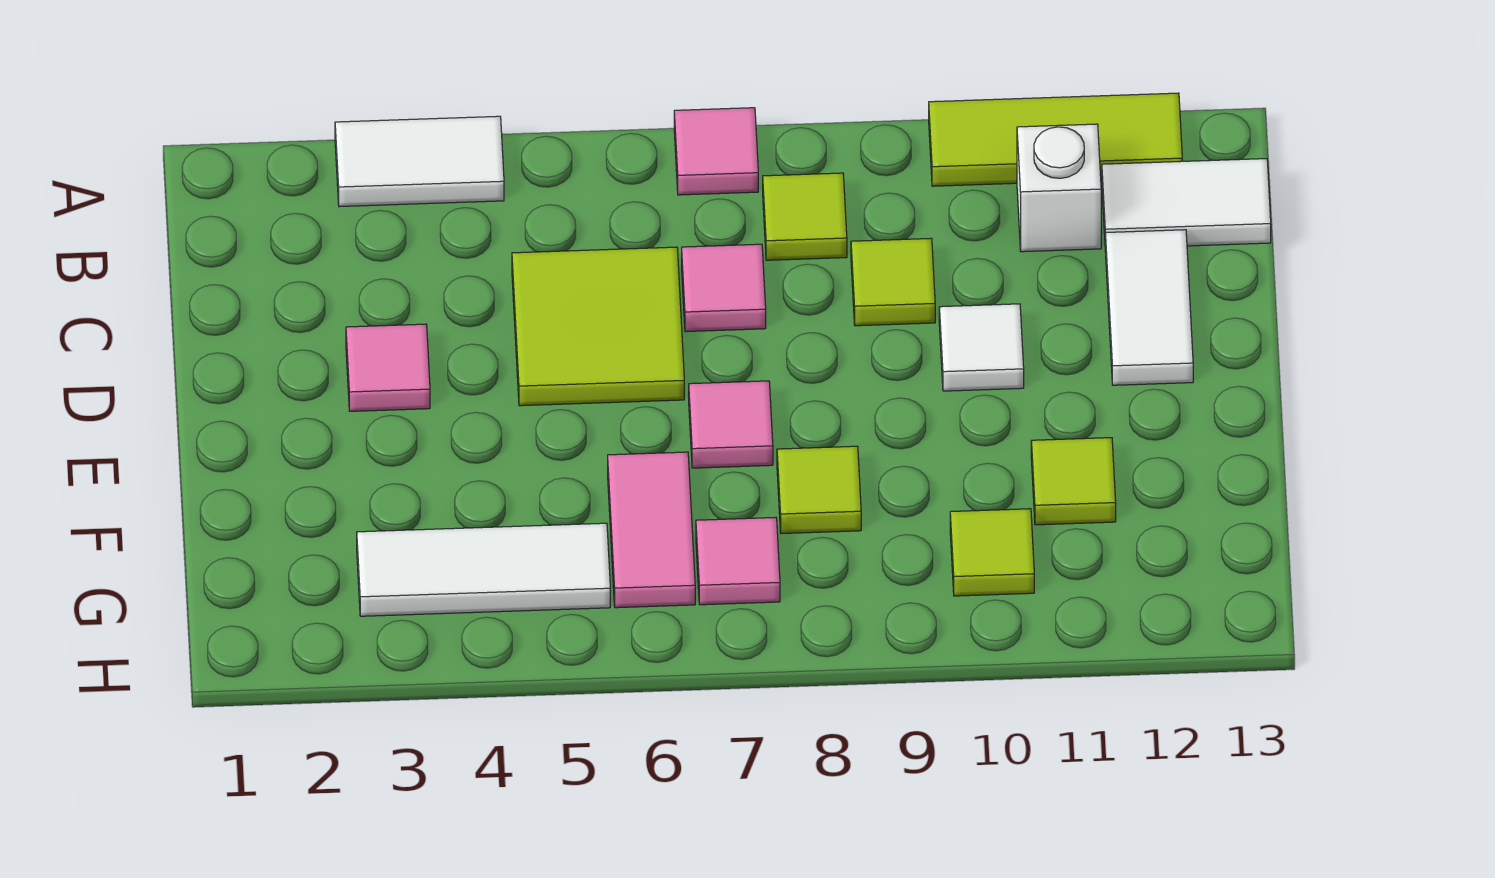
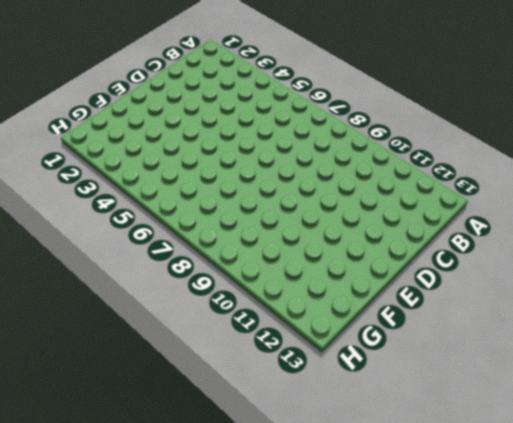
none -> white 1x2 tile [335,116,504,207]
none -> pink 1x1 tile [674,108,758,195]
none -> lime 1x3 tile [929,93,1182,186]

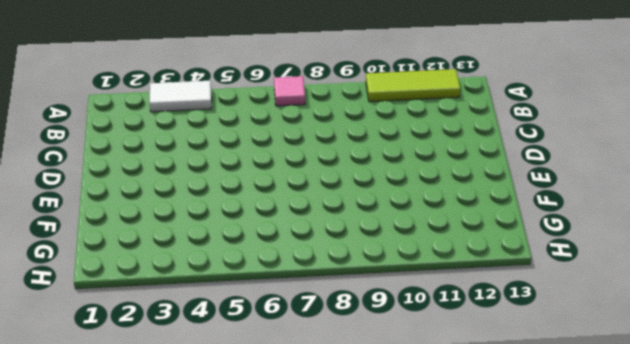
none -> lime 1x1 tile [763,173,847,260]
none -> white 1x1 brick [1017,124,1101,252]
none -> white 1x2 tile [1102,159,1271,246]

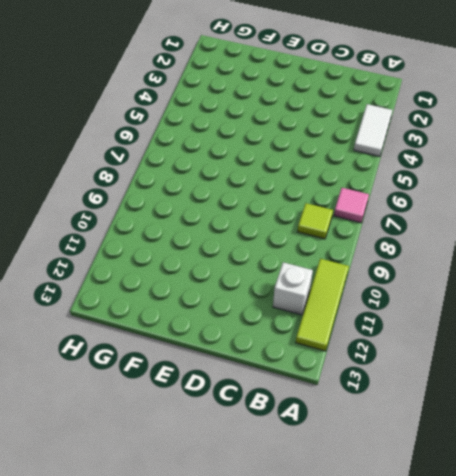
none -> white 1x2 tile [1102,159,1271,246]
none -> lime 2x2 tile [512,247,684,406]
none -> pink 1x1 tile [682,244,766,332]

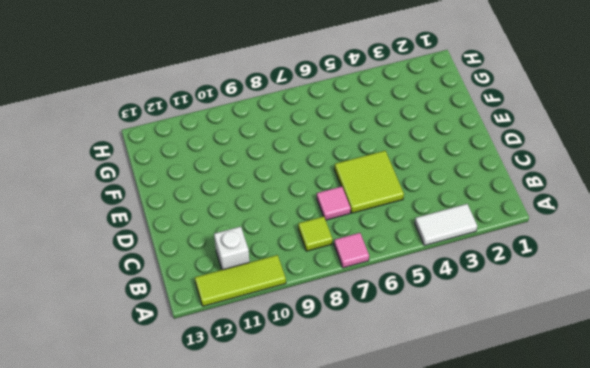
none -> white 1x2 tile [1102,159,1271,246]
none -> lime 1x1 tile [851,238,935,326]
none -> white 1x2 tile [1105,230,1193,385]

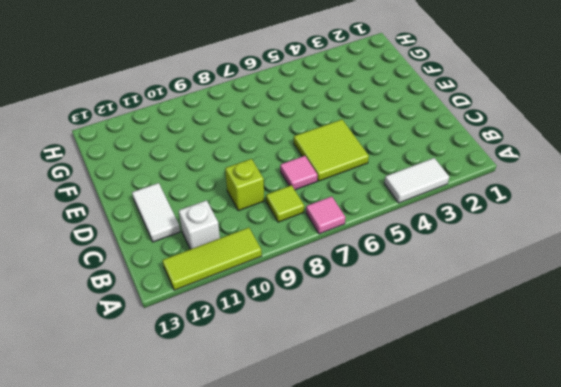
lime 1x1 brick [225,159,264,211] -> lime 1x1 tile [851,238,935,326]
none -> white 1x2 tile [1102,159,1271,246]
none -> pink 1x1 tile [346,324,430,411]
none -> white 1x1 tile [939,304,1024,391]

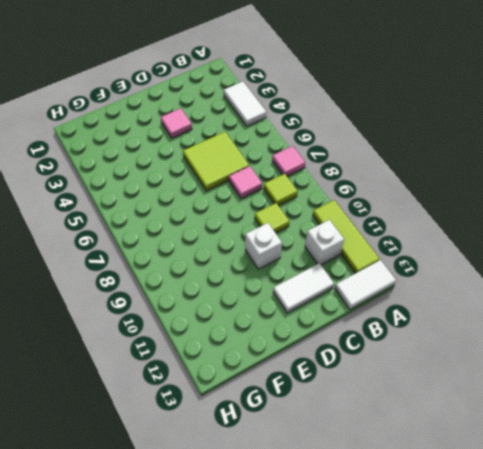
white 1x2 tile [335,260,396,309] -> white 1x2 tile turned to [1102,159,1271,246]
white 1x1 brick [245,223,282,269] -> white 1x1 tile [939,304,1024,391]
none -> pink 1x1 tile [689,381,773,468]
none -> pink 1x2 tile [608,452,695,608]
none -> lime 1x1 tile [777,446,861,534]

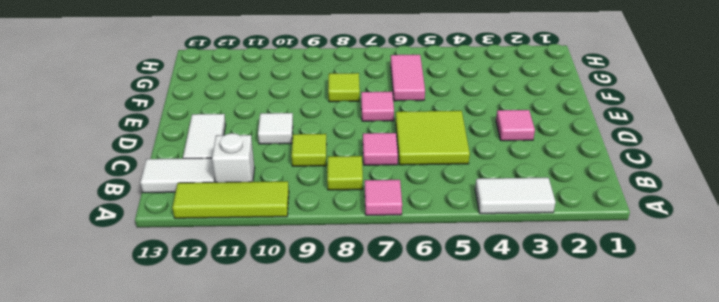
none -> lime 1x1 tile [1031,438,1116,525]
none -> white 1x3 tile [357,523,610,616]
none -> pink 1x1 tile [696,517,780,605]

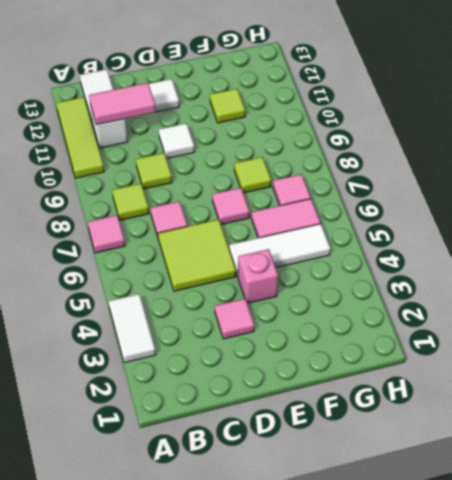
pink 1x2 tile [89,83,156,125] -> none
pink 1x1 brick [238,249,278,303] -> none
white 1x3 tile [229,224,331,276] -> white 1x3 tile turned to [357,523,610,616]
none -> lime 1x1 tile [950,509,1034,596]

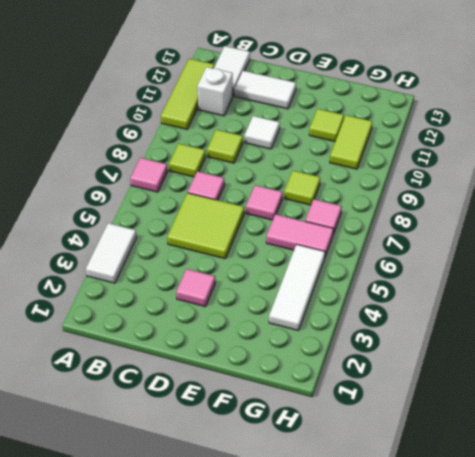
lime 1x2 tile [330,115,372,169] -> lime 1x1 tile [950,509,1034,596]

